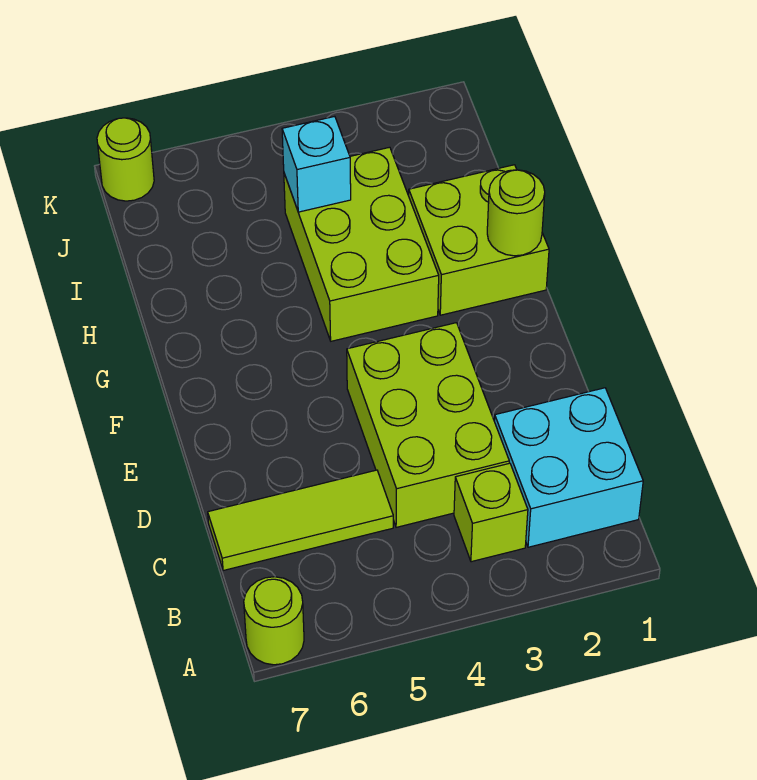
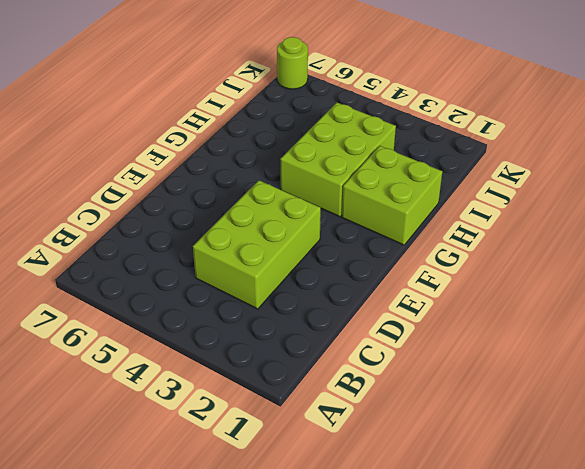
none -> lime 1x1 round brick [244,577,304,665]
none -> cyan 2x2 brick [494,388,643,547]

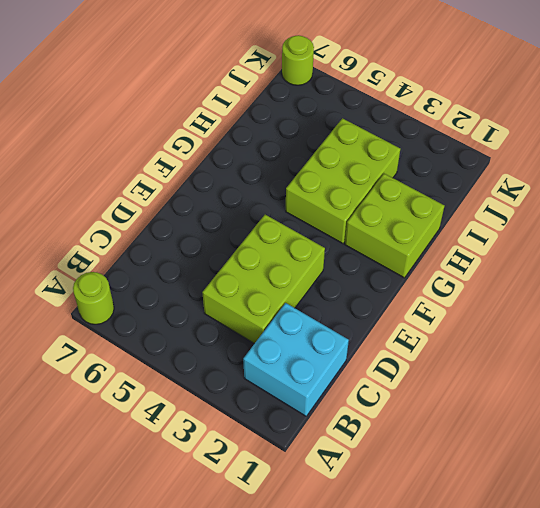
none -> lime 1x1 brick [454,463,528,562]
none -> lime 1x3 tile [208,470,393,571]

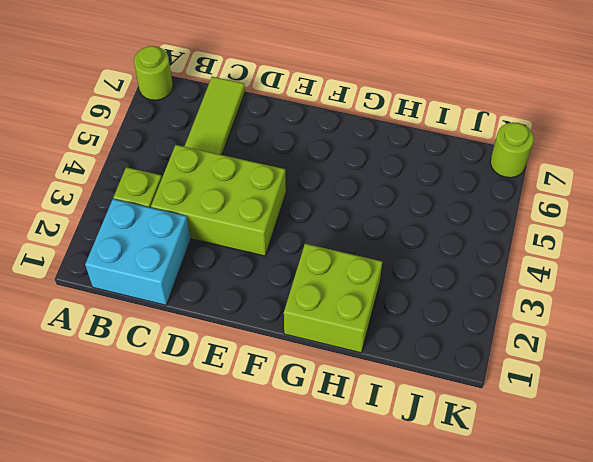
none -> lime 2x3 brick [284,147,439,341]
none -> lime 1x1 round brick [487,170,545,256]

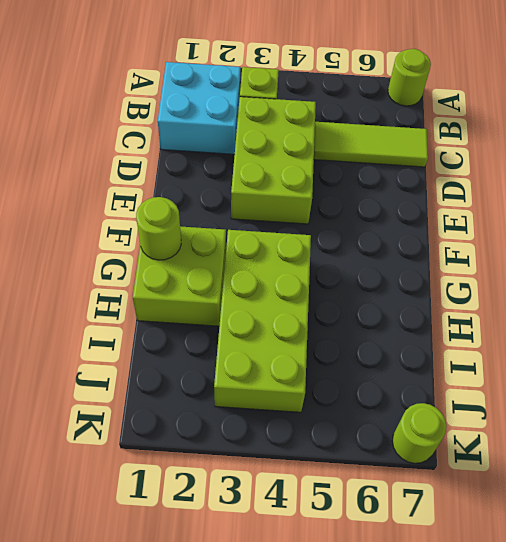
lime 2x4 brick [214,230,311,412] -> lime 2x3 brick [284,147,439,341]
none -> cyan 1x1 brick [282,116,351,212]

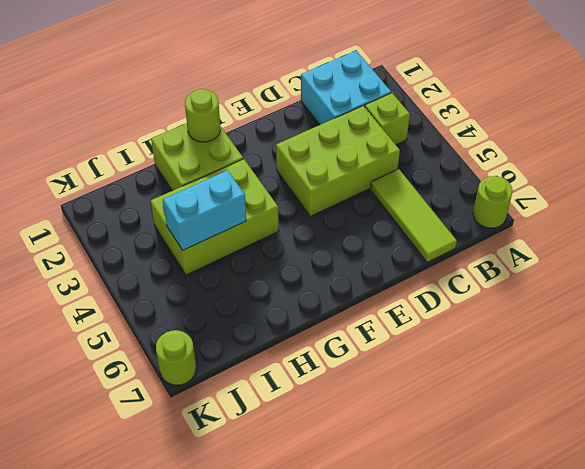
cyan 1x2 brick [163,170,246,250] -> cyan 1x1 brick [282,116,351,212]

